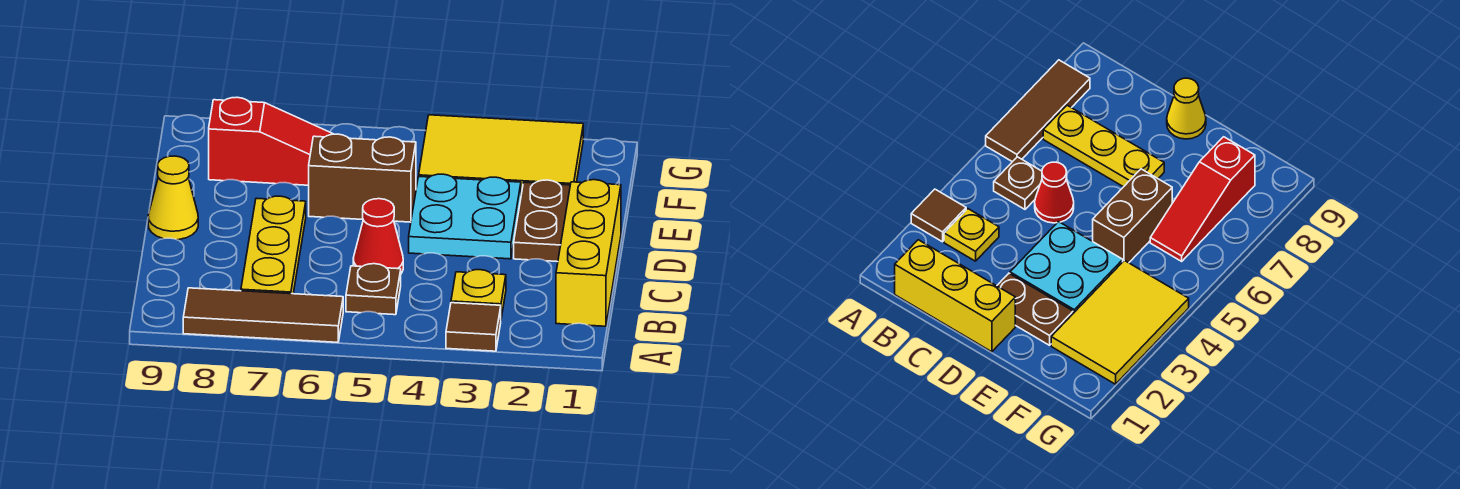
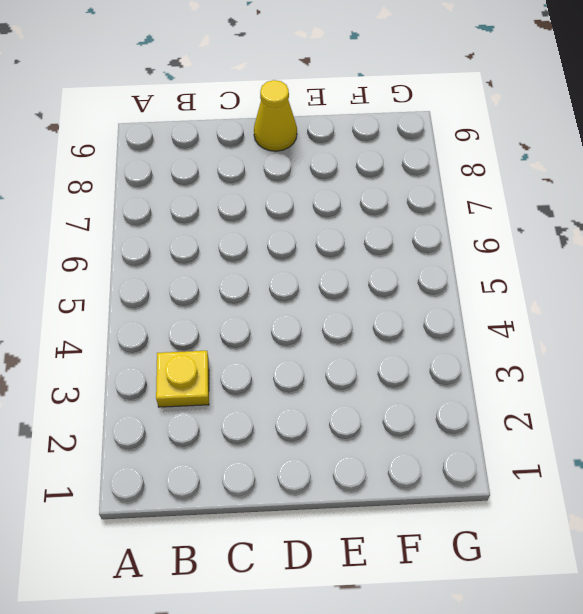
none -> brown 1x1 tile [446,303,501,351]
none -> brown 1x3 tile [183,288,343,342]
none -> yellow 1x3 brick [556,180,621,326]

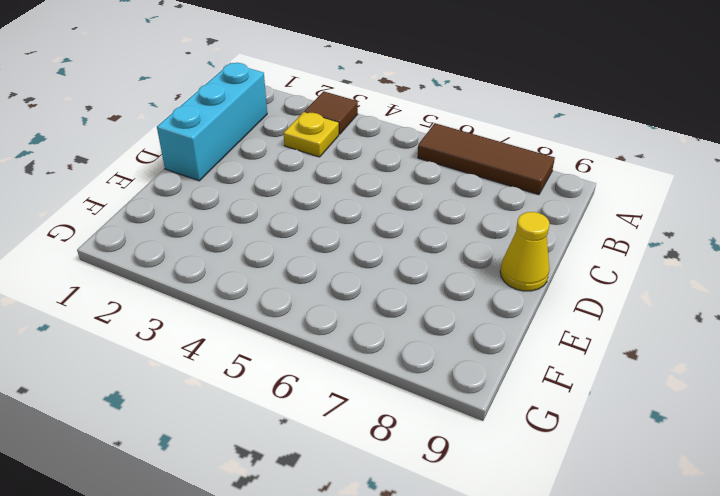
cyan 1x3 brick [157,63,267,181] -> yellow 1x3 brick [556,180,621,326]
none -> brown 1x1 plate [346,264,401,315]
none -> yellow 1x3 plate [241,196,306,294]
none -> red 1x1 cone [353,199,403,274]

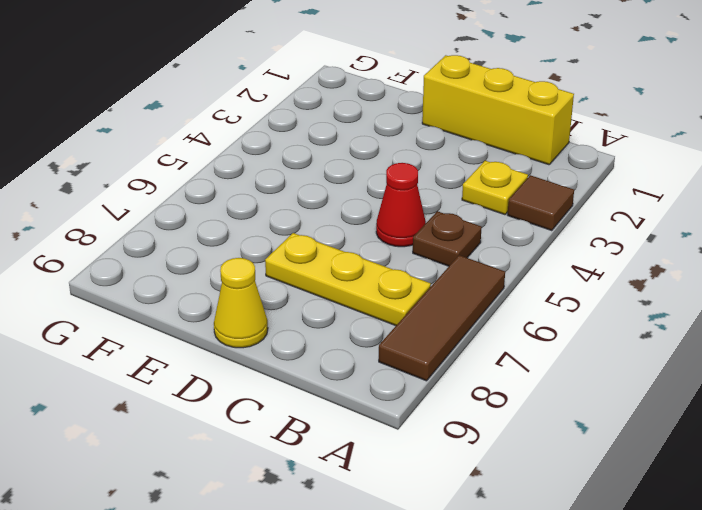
none -> brown 1x2 plate [514,180,570,262]
none -> cyan 2x2 plate [409,174,521,259]
none -> brown 1x2 brick [309,134,416,222]

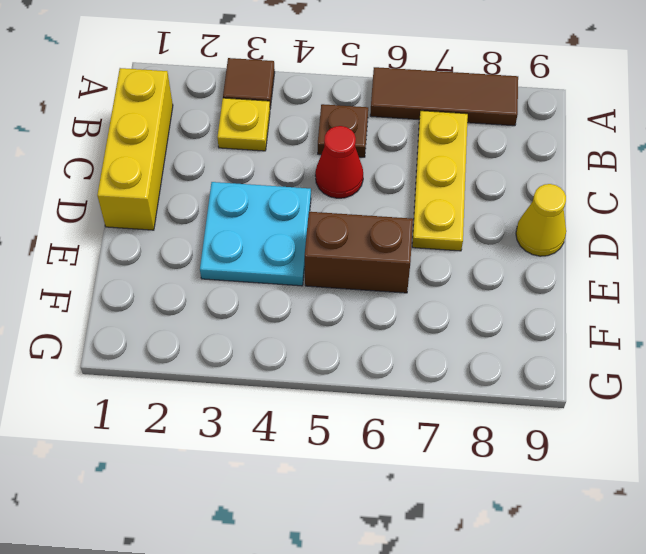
none -> brown 1x2 plate [514,180,570,262]
none -> yellow 2x3 tile [419,115,583,194]
none -> red 1x3 slope [209,97,333,185]

